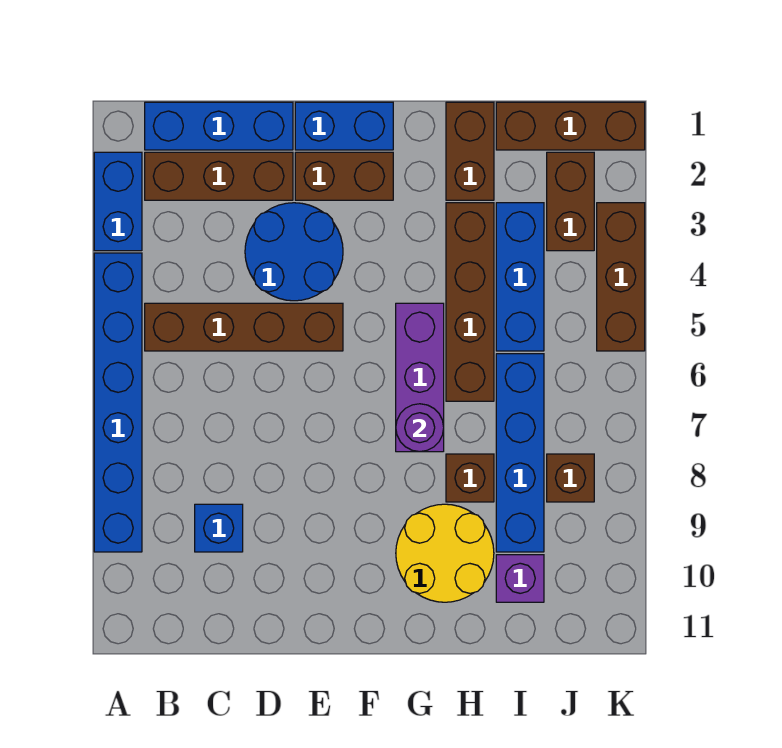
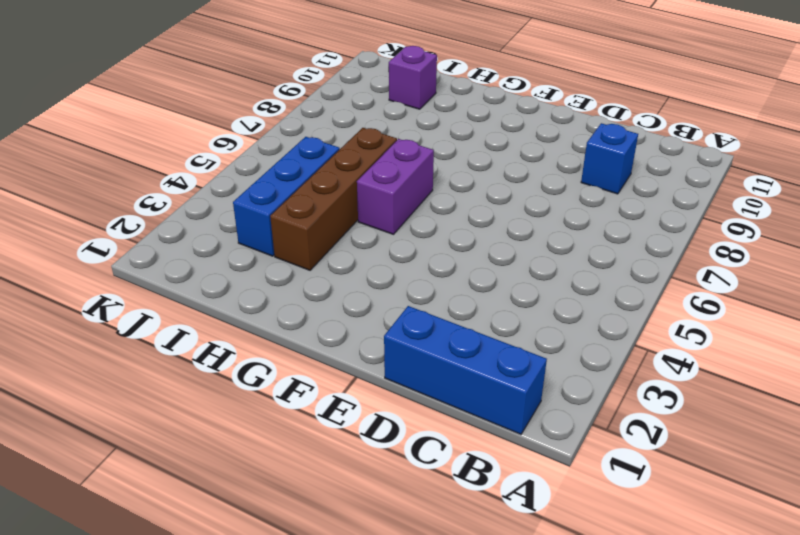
purple 1x2 brick [357,139,434,234] -> purple 1x3 brick [396,303,444,452]
none -> blue 1x2 brick [94,152,142,251]
none -> blue 1x6 brick [94,253,142,552]
none -> brown 1x3 brick [145,152,293,200]

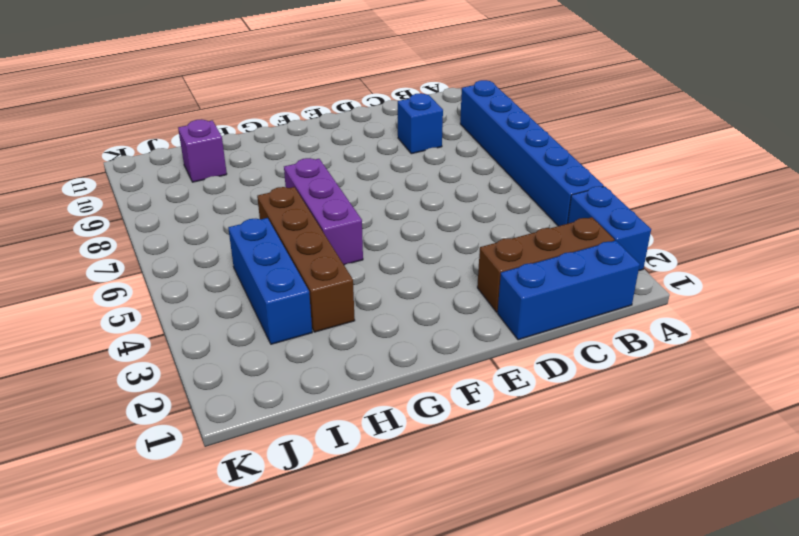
none -> brown 1x4 brick [145,303,343,351]
none -> blue 2x2 round brick [245,203,343,301]
none -> blue 1x2 brick [295,102,393,150]

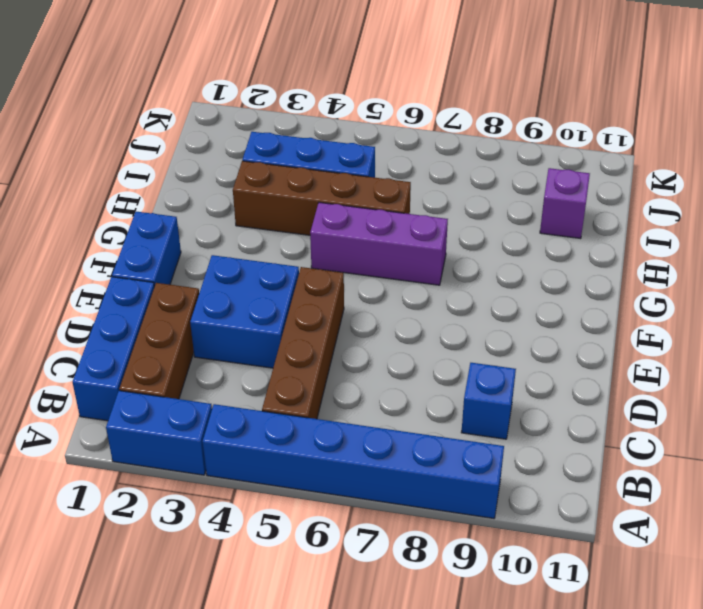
blue 2x2 brick [190,255,299,368] -> blue 2x2 round brick [245,203,343,301]
none -> brown 1x2 brick [295,152,393,200]
none -> yellow 2x2 round brick [396,504,494,602]
none -> brown 1x2 brick [446,102,494,200]

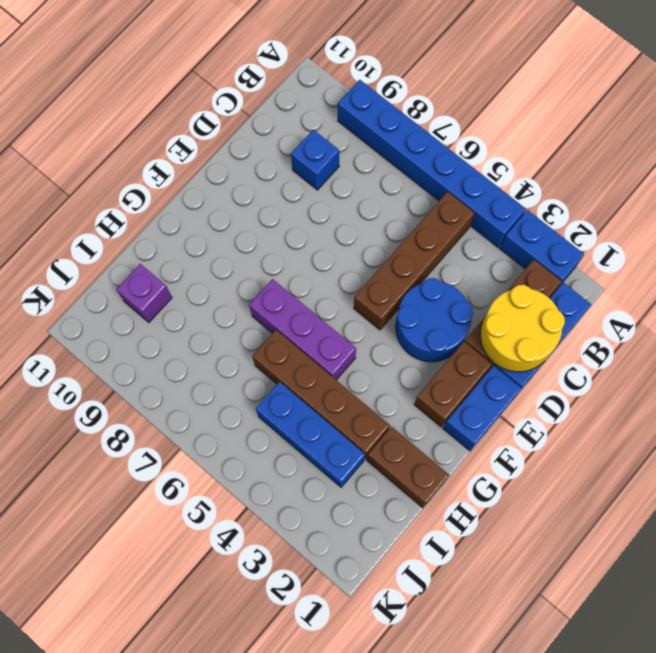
yellow 2x2 round brick [480,285,565,372] -> yellow 2x2 round brick moved to [396,504,494,602]
none -> brown 1x1 brick [446,454,494,502]
none -> brown 1x3 brick [496,102,645,150]
none -> blue 1x4 brick [496,354,544,552]

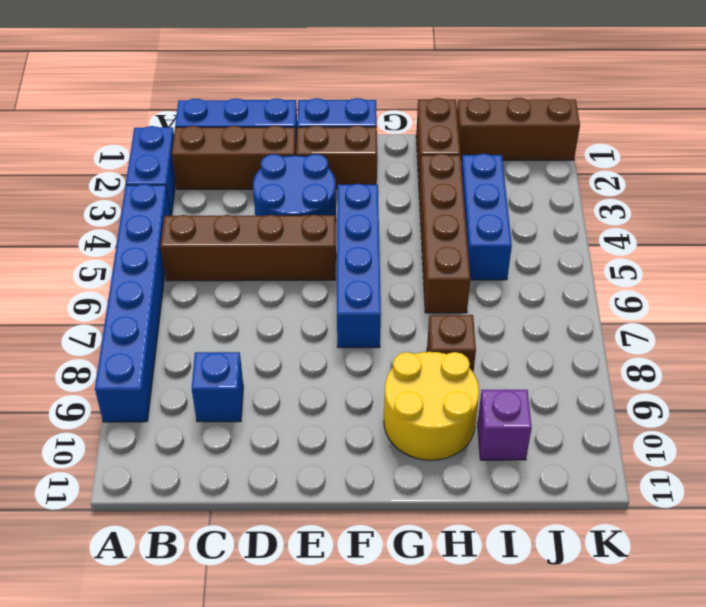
blue 1x4 brick [337,184,381,348] -> blue 1x4 brick moved to [496,354,544,552]
none -> purple 1x3 brick [396,303,444,452]
none -> brown 1x2 brick [547,152,594,251]
none -> brown 1x1 brick [547,454,594,502]

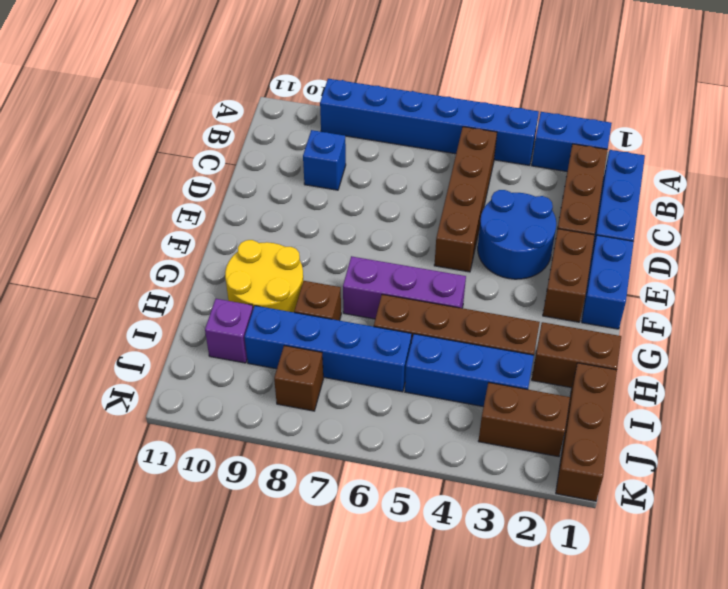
none -> brown 1x3 brick [597,203,645,351]
none -> purple 1x1 round brick [396,404,444,452]

